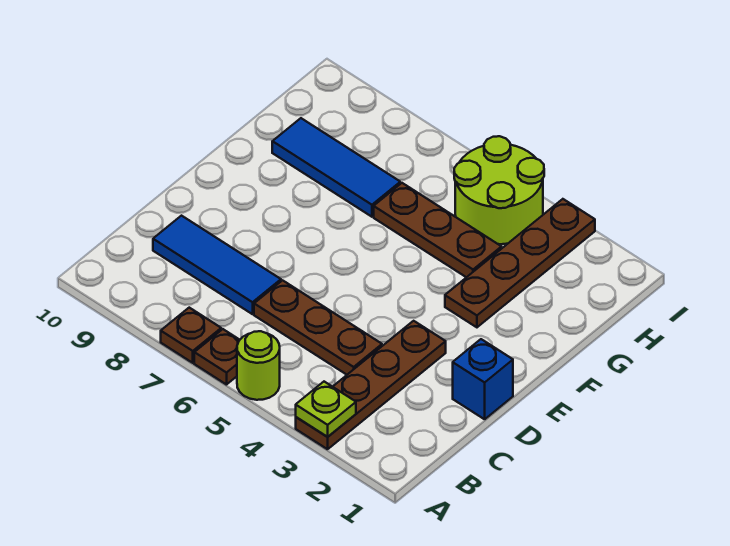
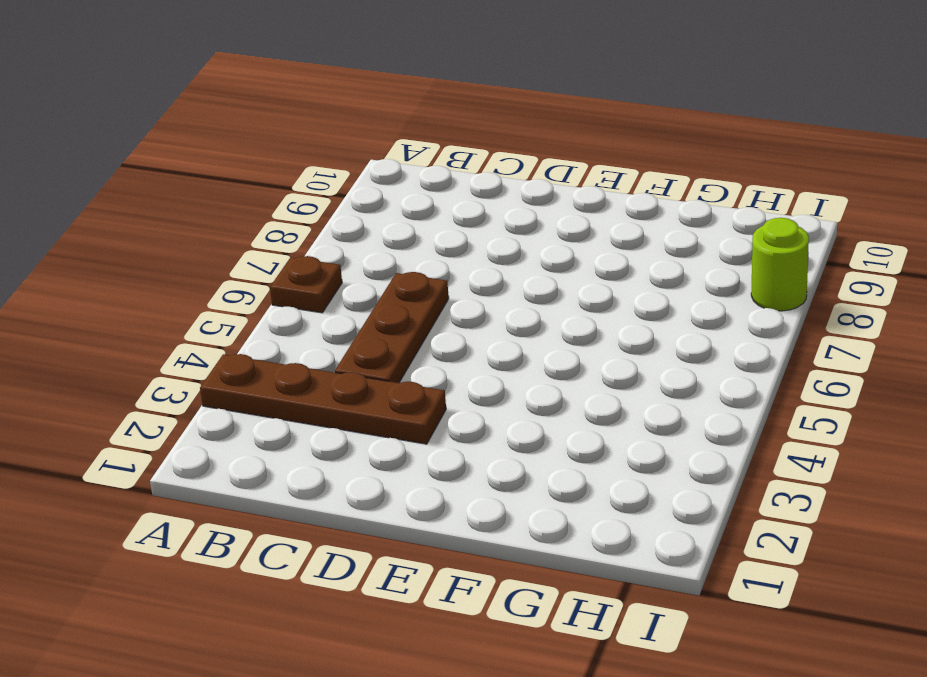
lime 1x1 round brick [751,218,809,311] -> lime 1x1 round brick moved to [237,331,280,400]
none -> brown 1x1 plate [161,308,221,363]
none -> blue 1x3 tile [153,216,281,314]
none -> blue 1x1 brick [453,339,513,419]

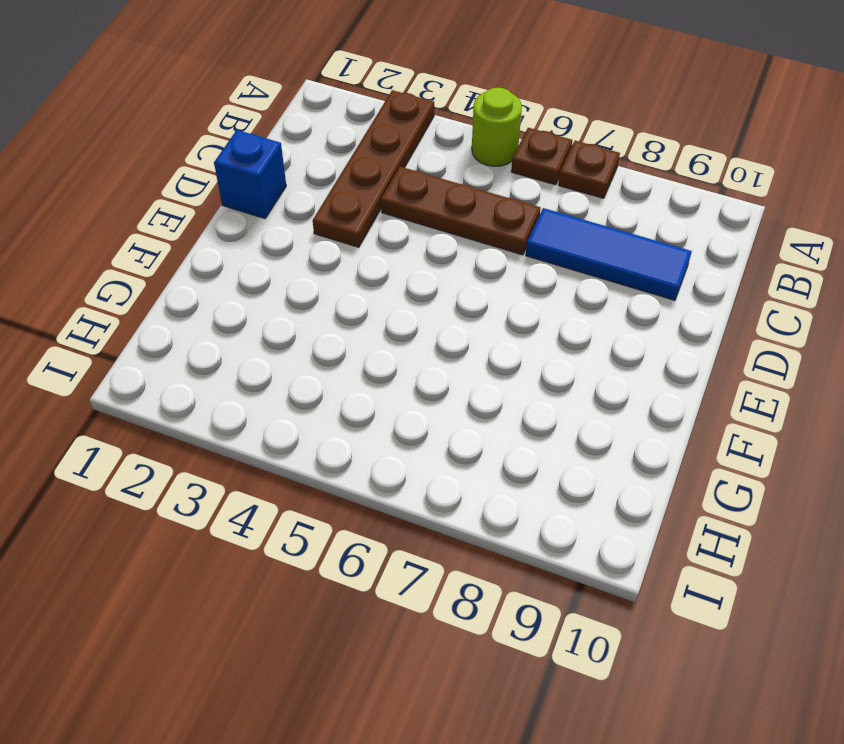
none -> brown 1x4 plate [445,199,595,327]
none -> brown 1x3 plate [374,183,502,277]
none -> blue 1x3 tile [272,118,400,217]

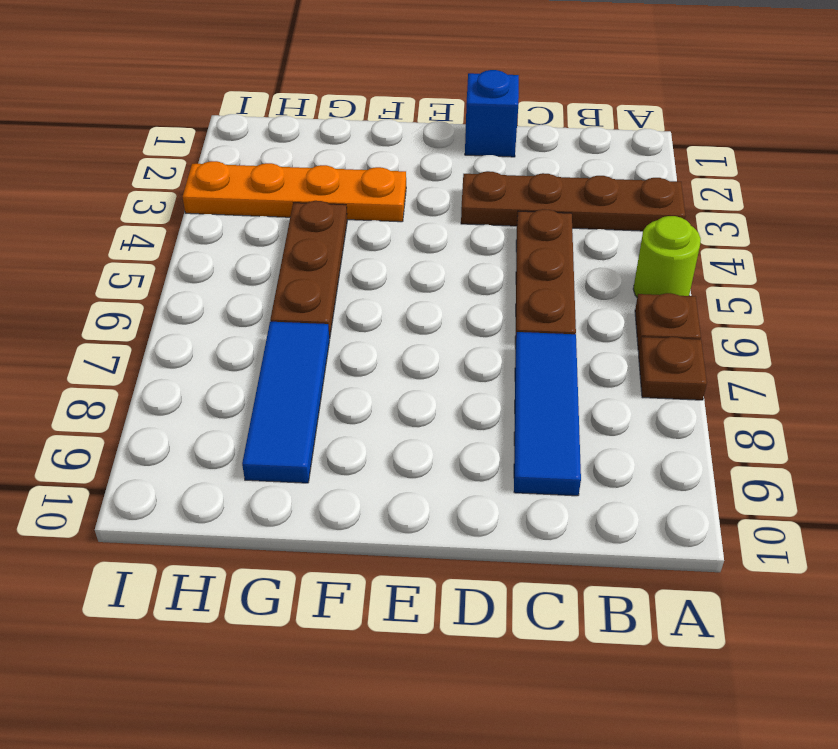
orange 1x4 plate [183,161,406,222] -> brown 1x4 plate [445,199,595,327]
none -> lime 2x2 round brick [454,136,544,244]
none -> lime 1x1 plate [296,382,356,437]

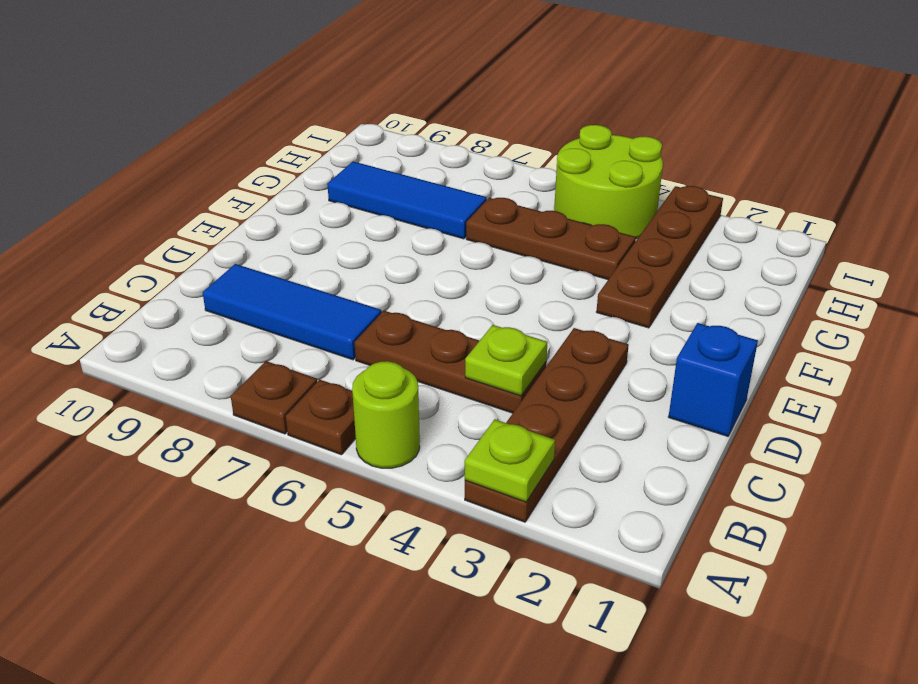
lime 1x1 plate [465,325,548,396] -> none

